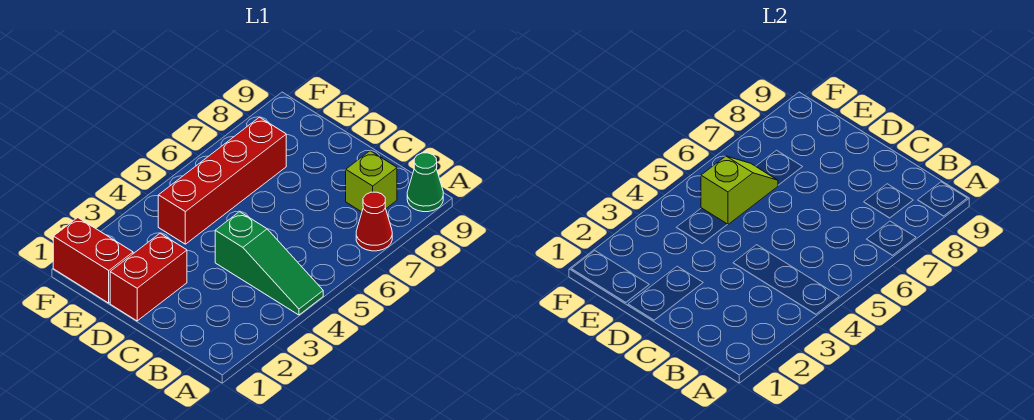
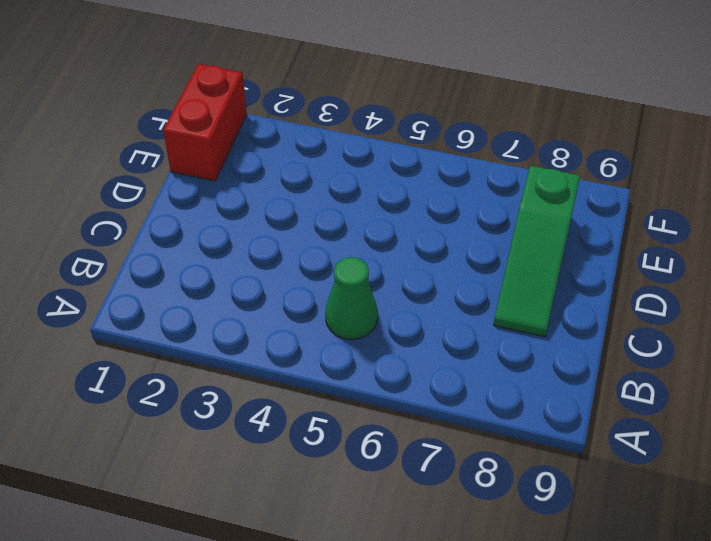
green 1x1 cone [325,257,378,339] -> green 1x1 cone moved to [407,153,443,212]
green 1x3 slope [494,166,580,337] -> green 1x3 slope moved to [215,212,323,315]
none -> red 1x1 cone [356,192,392,251]
none -> lime 1x1 brick [346,151,397,212]

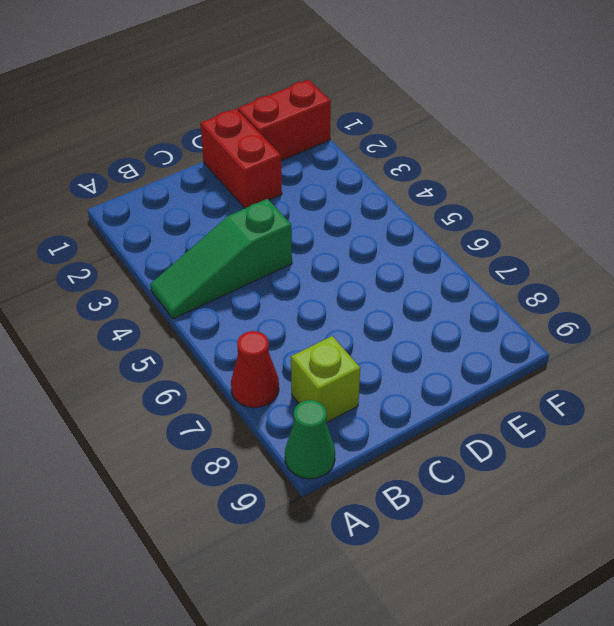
none -> red 1x4 brick [158,117,286,244]
none -> lime 1x2 slope [701,156,778,224]

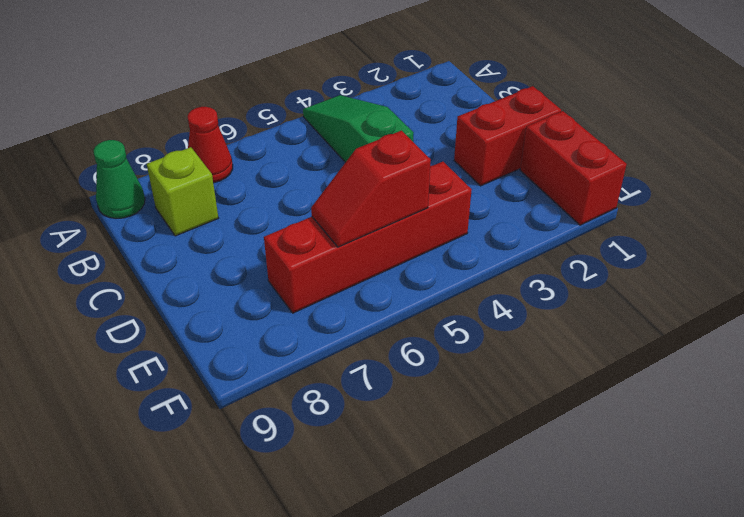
red 1x2 slope [311,131,431,247] -> lime 1x2 slope [701,156,778,224]

